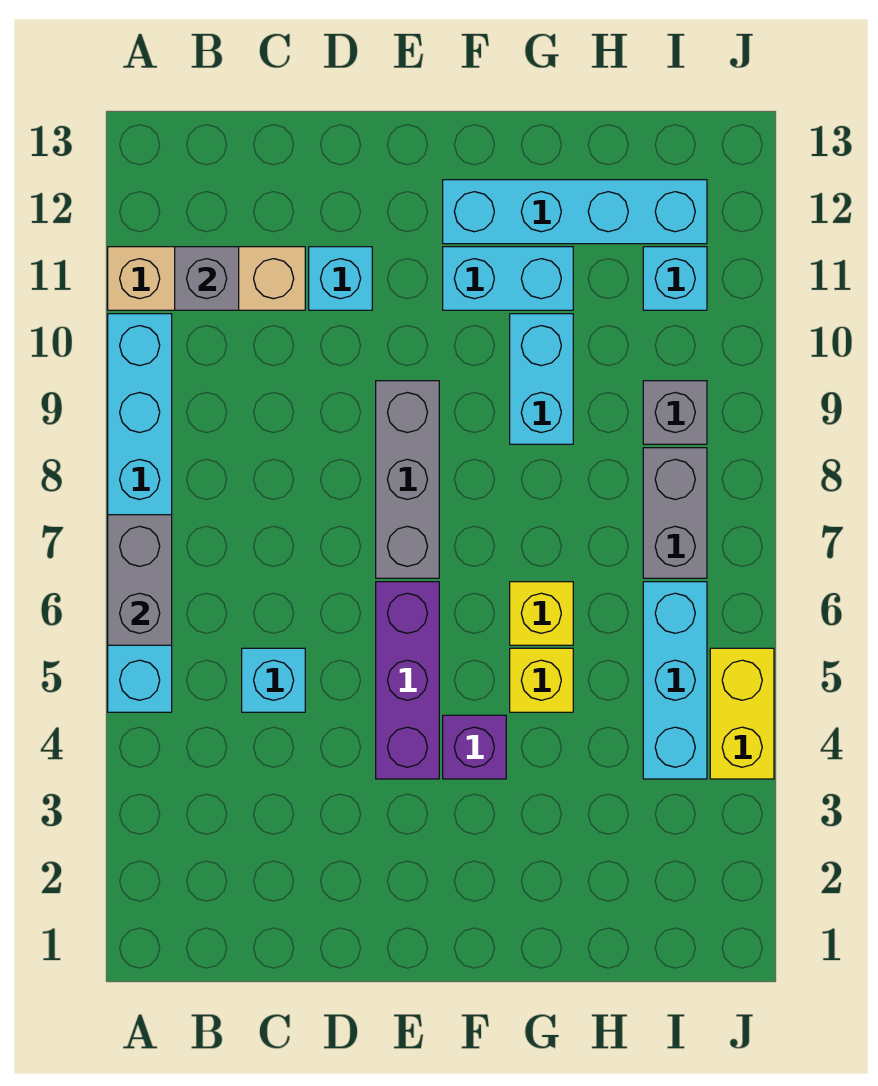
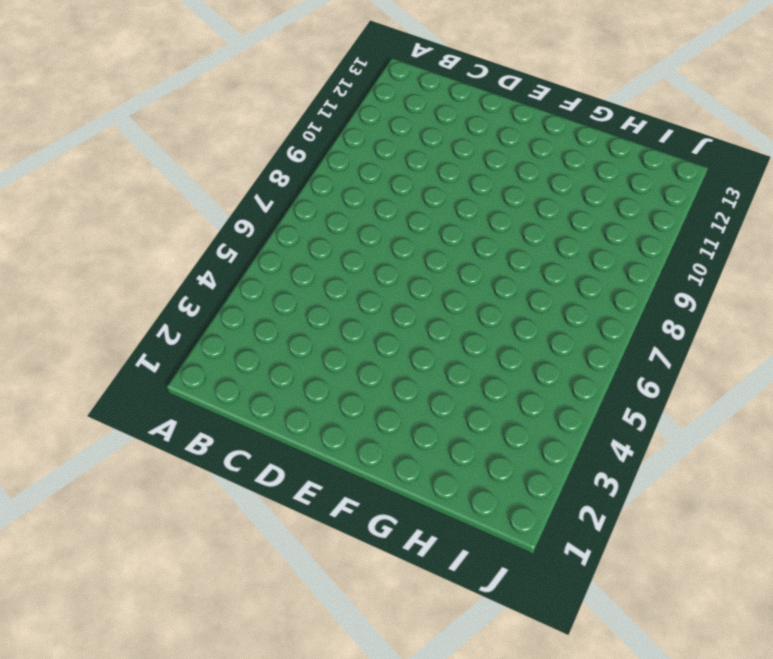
none -> cyan 1x6 brick [108,314,172,712]
none -> tan 1x3 brick [108,247,305,310]
none -> cyan 1x1 brick [242,648,305,712]

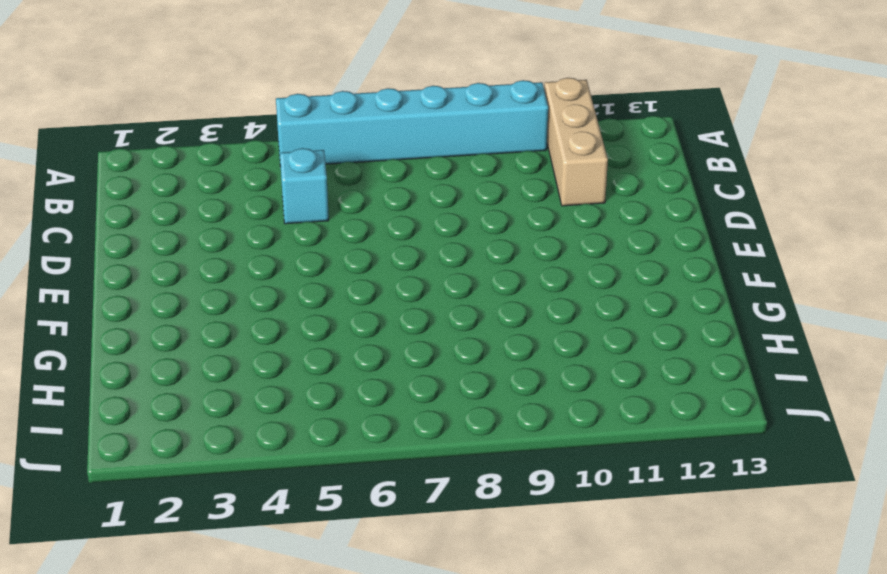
none -> cyan 1x1 brick [309,247,372,310]
none -> purple 1x3 brick [376,582,439,779]
none -> grey 1x3 brick [376,381,439,578]

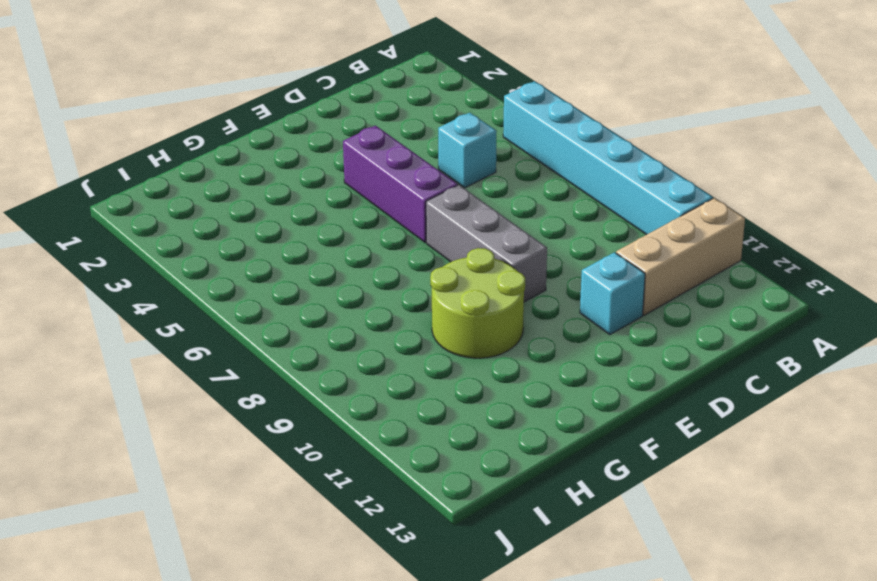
lime 2x2 round brick [430,248,525,358] -> cyan 1x2 brick [510,314,573,444]
none -> purple 1x1 brick [443,715,506,779]
none -> cyan 1x2 brick [443,247,573,310]
none -> cyan 1x4 brick [443,180,707,244]

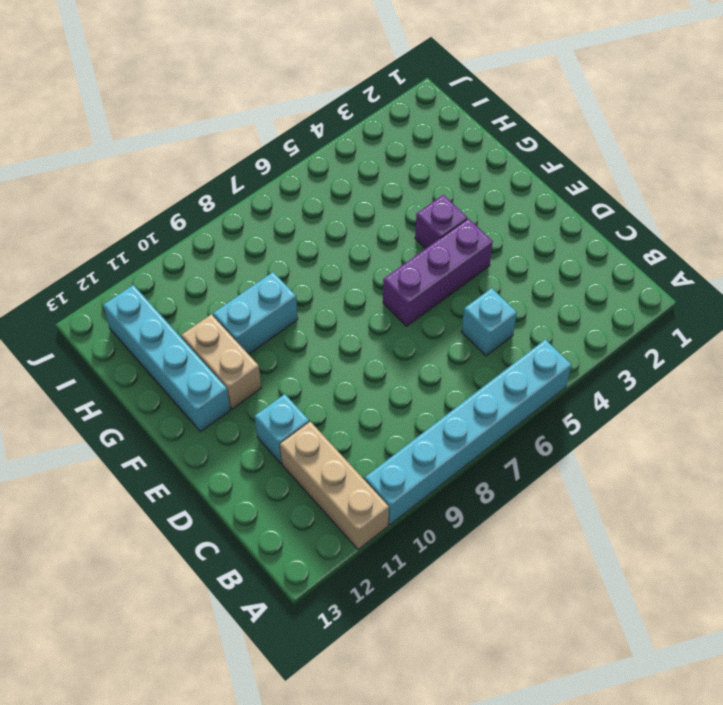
tan 1x2 brick [181,314,261,409] -> cyan 1x2 brick [443,247,573,310]
none -> grey 1x3 brick [376,381,439,578]
none -> yellow 1x1 brick [510,648,573,712]
none -> yellow 1x1 brick [510,582,573,645]

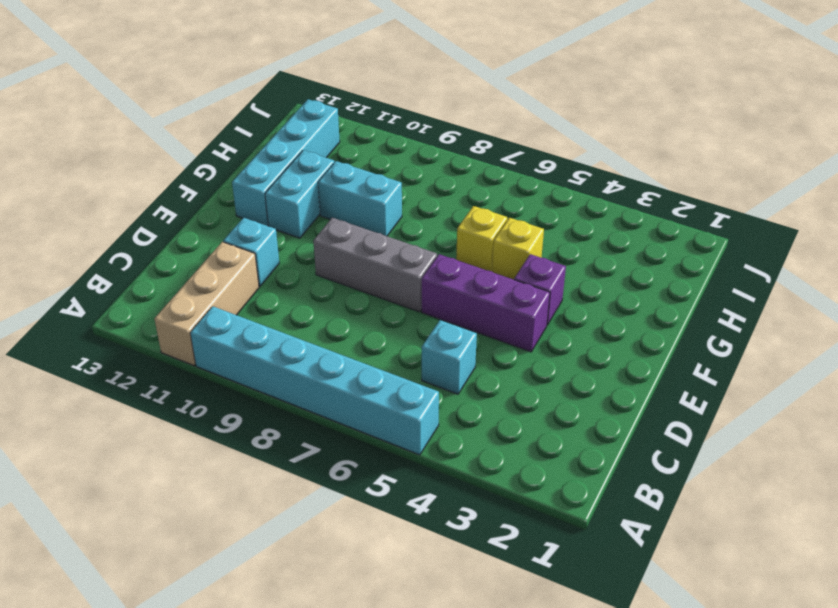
none -> cyan 1x3 brick [643,582,707,779]
none -> grey 1x2 brick [643,448,707,578]
none -> grey 1x1 brick [643,381,707,444]

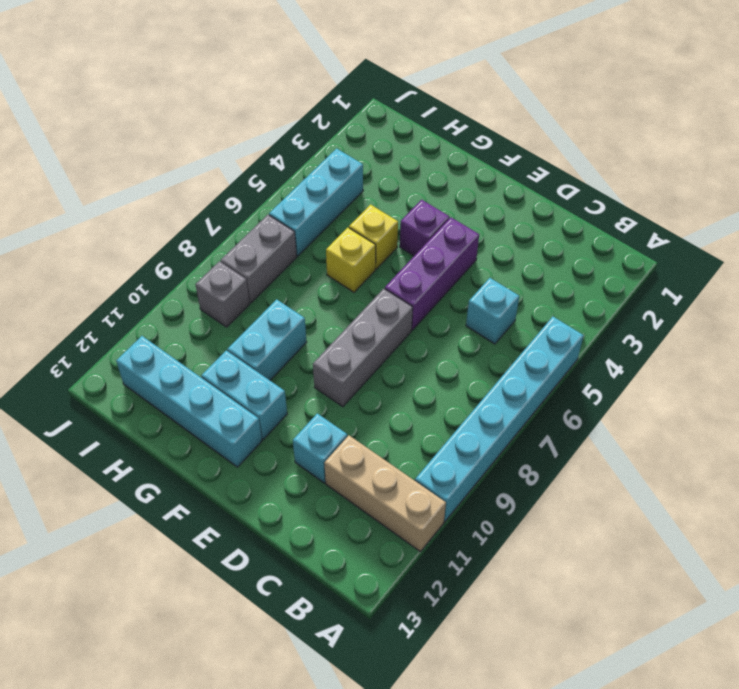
none -> cyan 1x1 brick [643,247,707,310]
none -> yellow 1x2 brick [710,648,774,779]
none -> grey 1x2 brick [108,515,172,645]

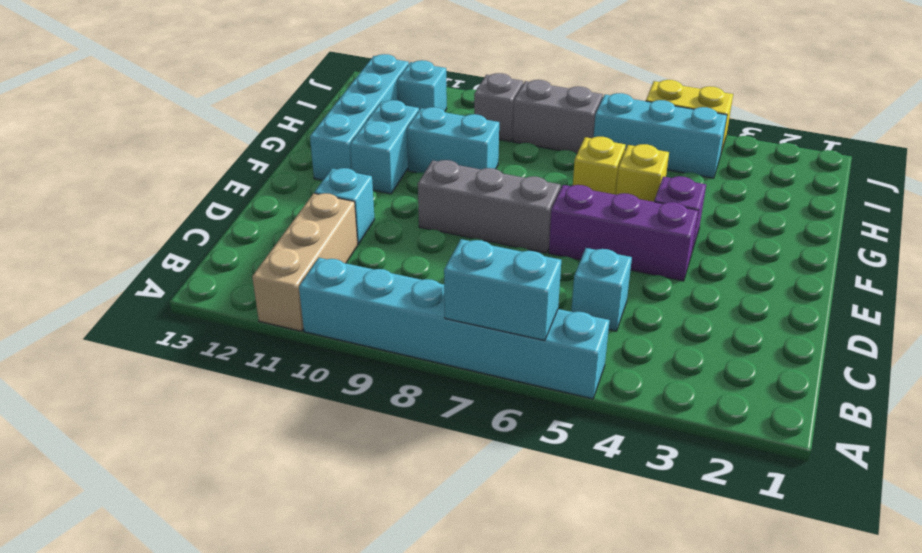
cyan 1x2 brick [444,239,561,341] -> grey 1x2 brick [108,515,172,645]
none -> grey 1x1 brick [175,247,239,310]

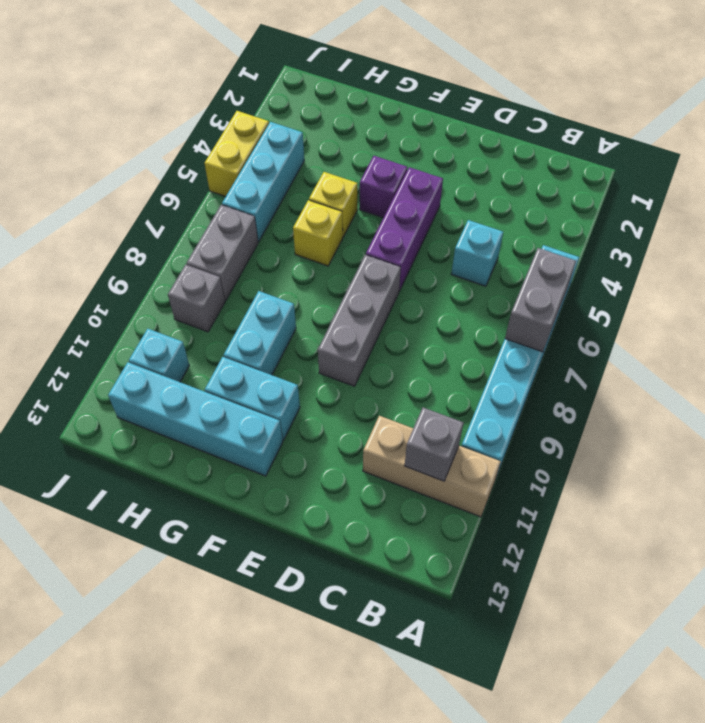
none -> cyan 1x1 brick [309,247,372,310]

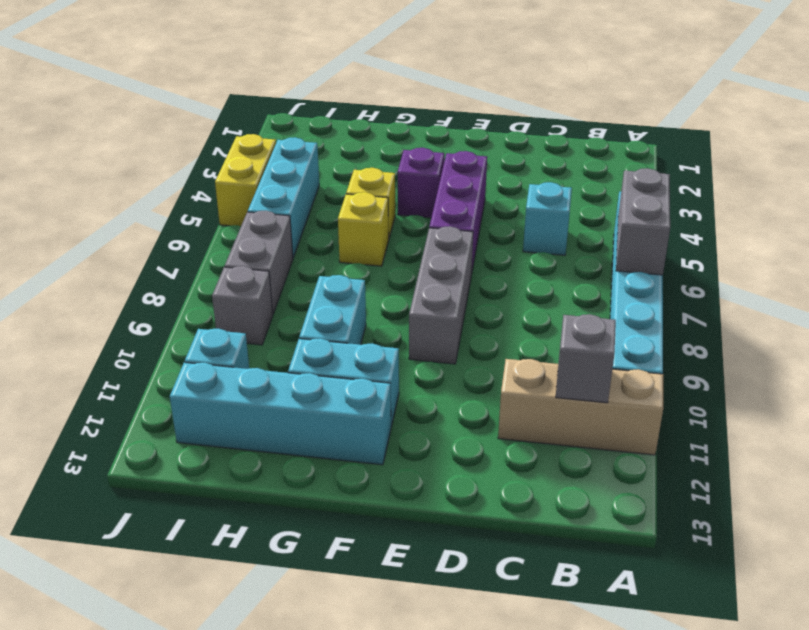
none -> cyan 1x1 brick [309,247,372,310]

